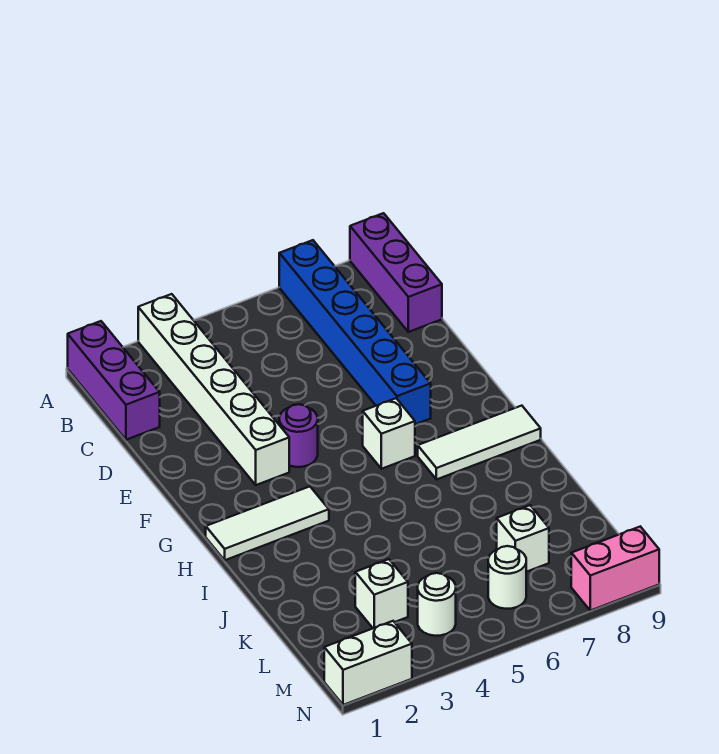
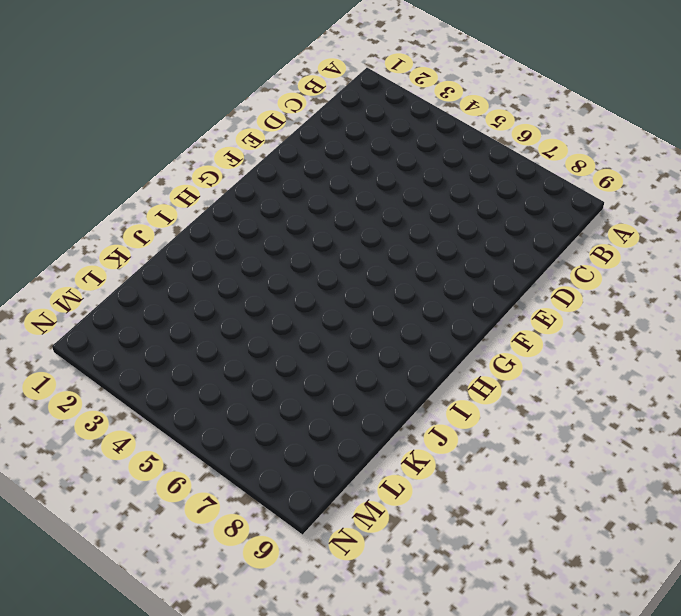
none -> purple 1x3 brick [68,321,160,440]
none -> white 1x6 brick [138,294,289,485]
none -> blue 1x6 brick [279,240,431,424]

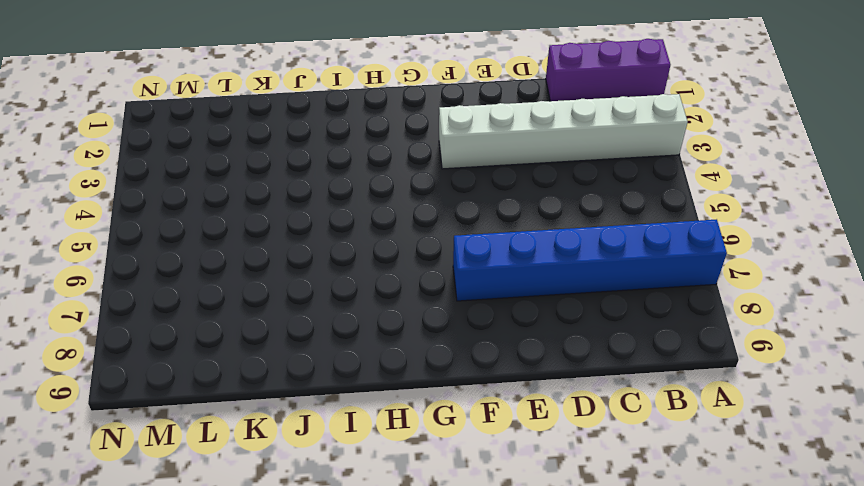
none -> purple 1x3 brick [350,213,442,332]
none -> purple 1x1 round brick [279,404,318,467]
none -> white 1x1 brick [363,398,415,469]

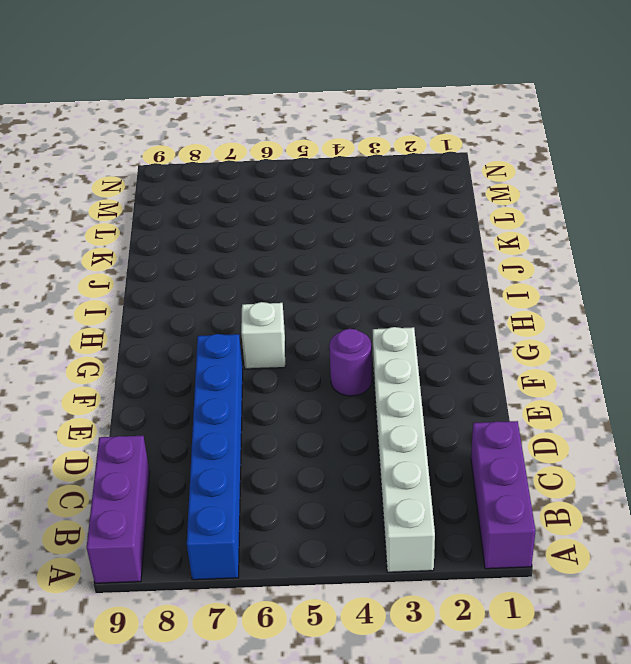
none -> white 1x3 tile [206,486,329,560]
none -> white 1x3 tile [418,406,541,479]
none -> white 1x1 brick [355,559,408,628]

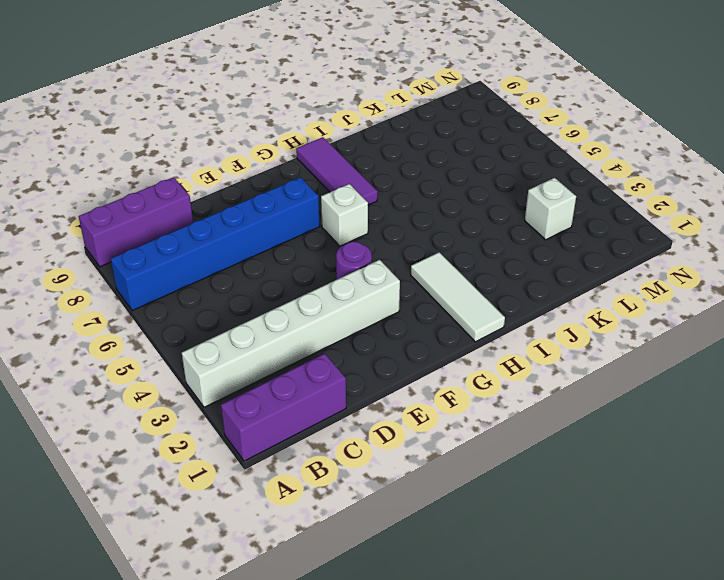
purple 1x3 tile [296,137,378,205] -> white 1x3 tile [418,406,541,479]
none -> white 1x1 brick [497,505,549,572]
none -> white 1x1 round brick [418,573,456,636]
none -> white 1x1 round brick [488,546,526,609]

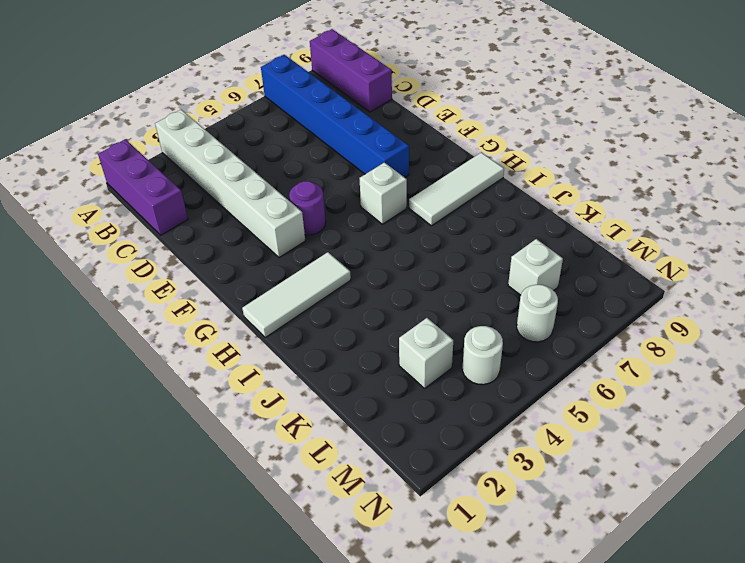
none -> white 1x2 brick [324,621,412,705]
none -> pink 1x2 brick [571,527,659,611]

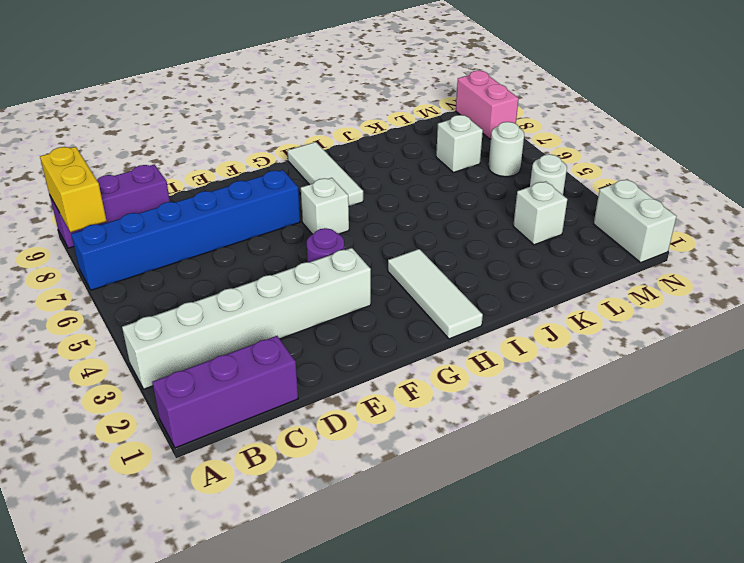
yellow 1x2 brick [40,147,107,232] -> none

